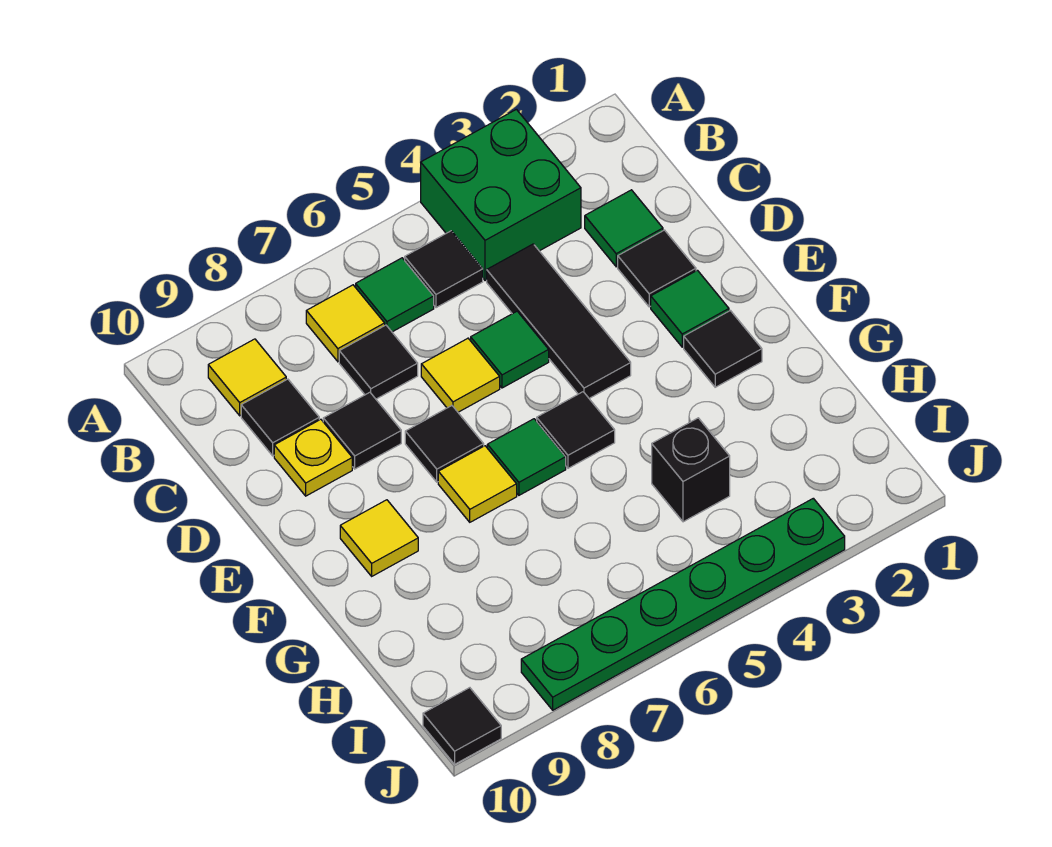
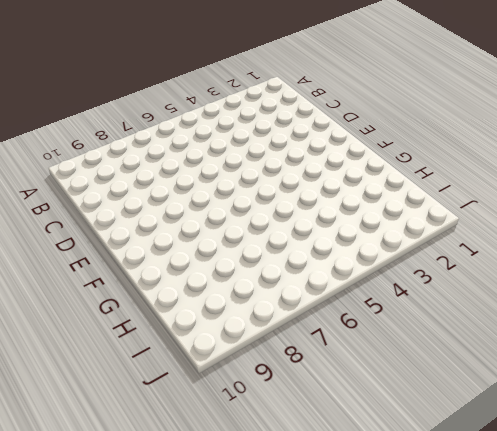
none -> green 2x2 brick [421,109,581,281]
none -> black 1x1 tile [405,231,483,308]
none -> green 1x1 tile [356,258,434,332]

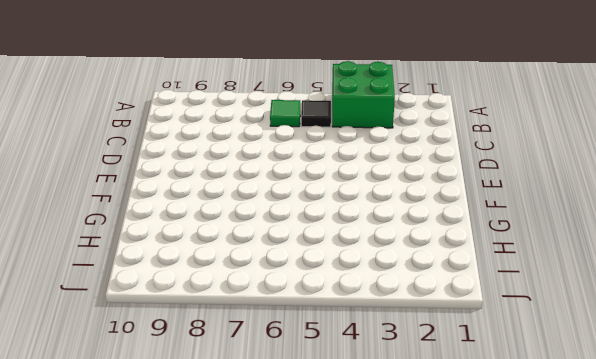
none -> yellow 1x1 tile [306,285,385,362]
none -> yellow 1x1 tile [208,339,286,416]
none -> green 1x1 tile [585,190,663,267]

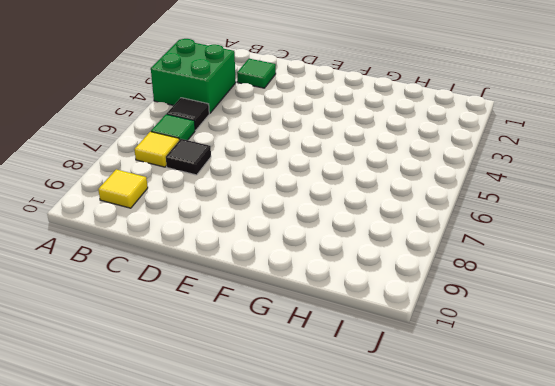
none -> black 1x3 tile [487,244,631,398]
none -> black 1x1 tile [241,379,319,456]
none -> black 1x1 tile [618,230,696,307]

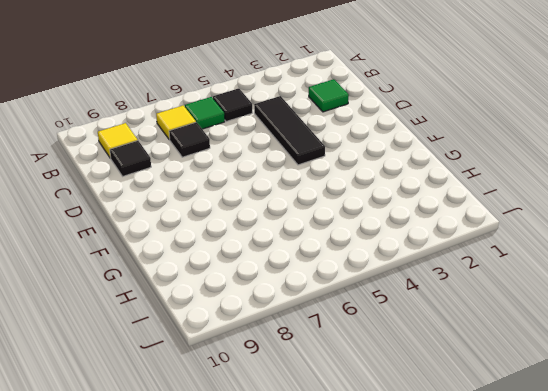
none -> green 2x2 brick [421,109,581,281]
none -> black 1x1 tile [618,230,696,307]
none -> green 1x1 tile [471,311,549,388]

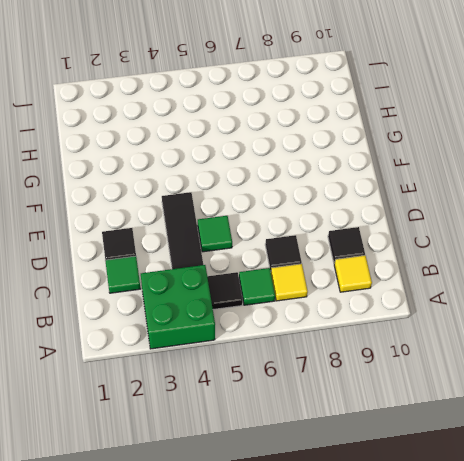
none -> yellow 1x1 tile [421,338,500,412]
none -> black 1x1 tile [323,392,401,469]
none -> yellow 1x1 plate [274,419,352,496]

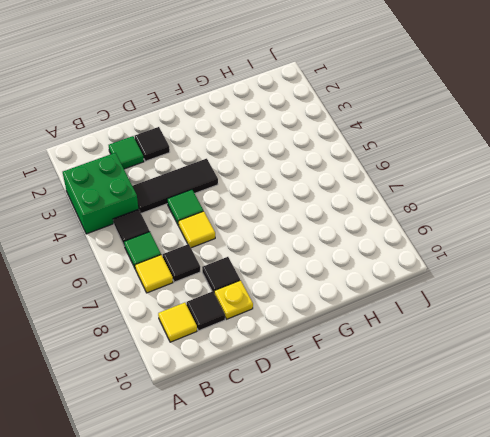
none -> green 1x1 tile [651,270,729,347]
none -> black 1x1 tile [405,406,484,482]
none -> black 1x1 tile [684,311,762,387]

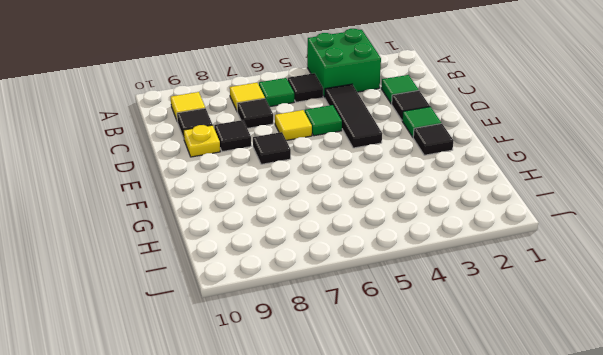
none -> black 1x1 tile [537,392,615,468]
none -> green 1x1 tile [487,419,566,495]
none -> yellow 1x1 tile [438,446,517,522]

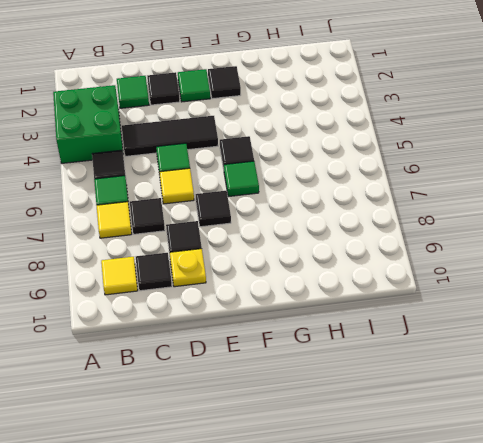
none -> yellow 1x1 tile [438,446,517,522]
none -> yellow 1x1 tile [340,500,418,576]
none -> black 1x1 brick [652,418,730,522]

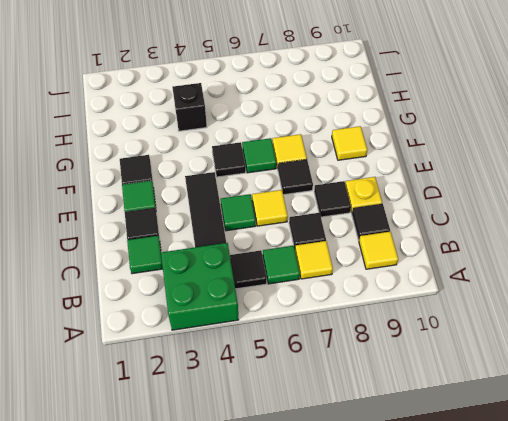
none -> green 1x6 plate [521,498,845,710]
none -> black 1x1 tile [423,688,501,764]

